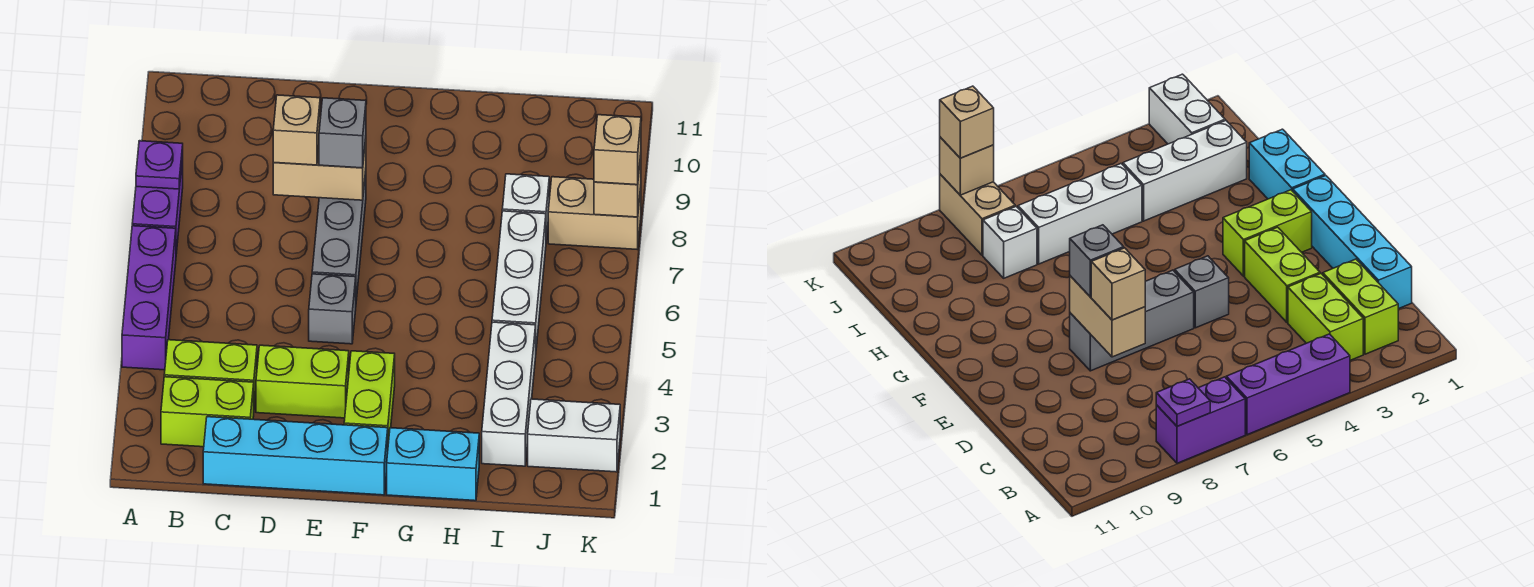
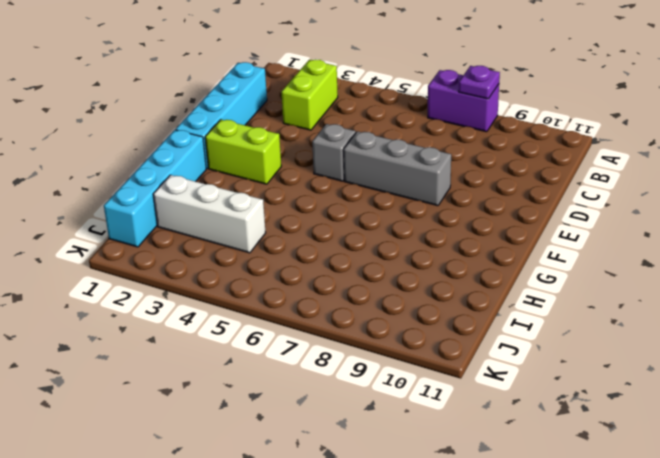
cyan 1x4 brick [104,130,206,247] -> cyan 1x2 brick [387,428,479,501]
none -> purple 1x3 brick [122,226,176,370]
none -> lime 1x2 brick [161,377,254,447]
none -> lime 1x2 brick [256,345,349,418]

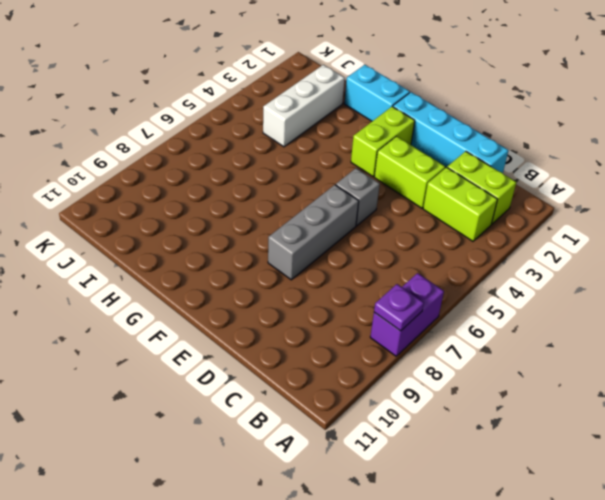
none -> purple 1x3 brick [122,226,176,370]
none -> white 1x3 brick [492,211,546,347]
none -> white 1x1 brick [502,174,549,240]

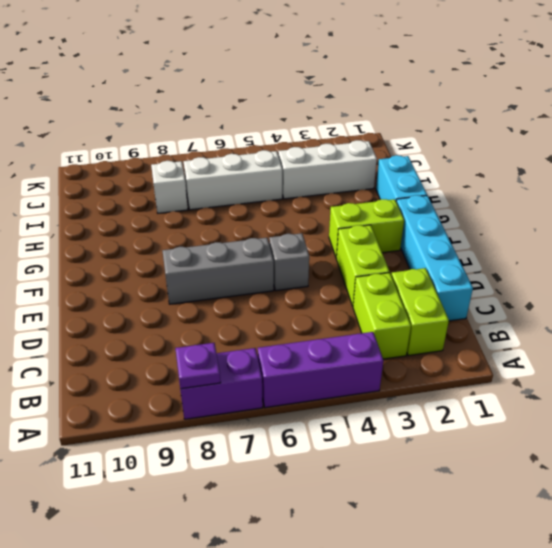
none -> white 1x2 brick [528,399,620,472]
none -> tan 1x2 brick [548,177,641,249]
none -> tan 1x2 brick [273,139,366,200]

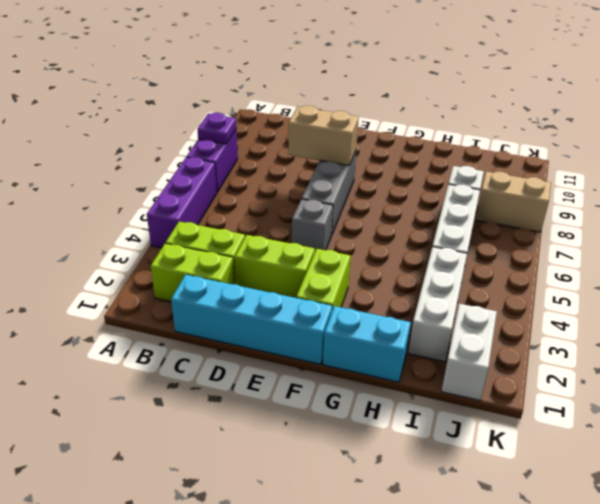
white 1x2 brick [441,304,497,401] -> white 1x2 brick turned to [528,399,620,472]
none -> tan 1x1 brick [594,155,641,217]
none -> tan 1x1 brick [273,95,320,165]
none -> grey 1x1 brick [319,98,366,168]

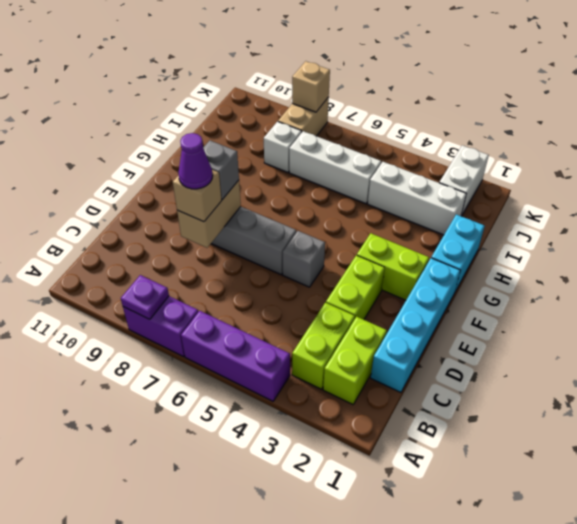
purple 1x1 cone [178,133,213,189] -> none
none -> tan 1x1 brick [594,115,641,185]

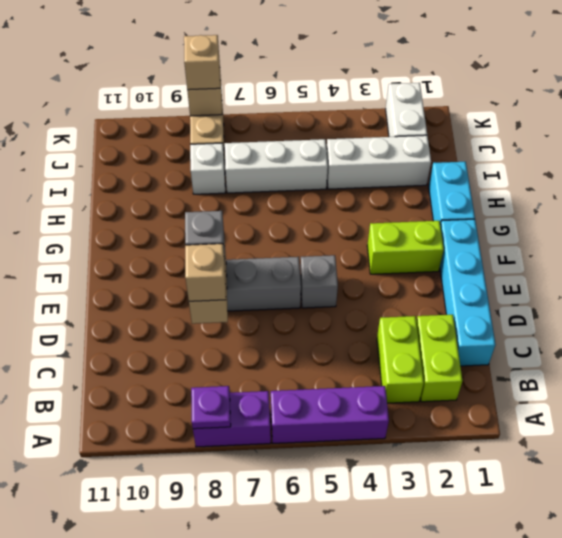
none -> lime 1x2 brick [256,345,349,418]

